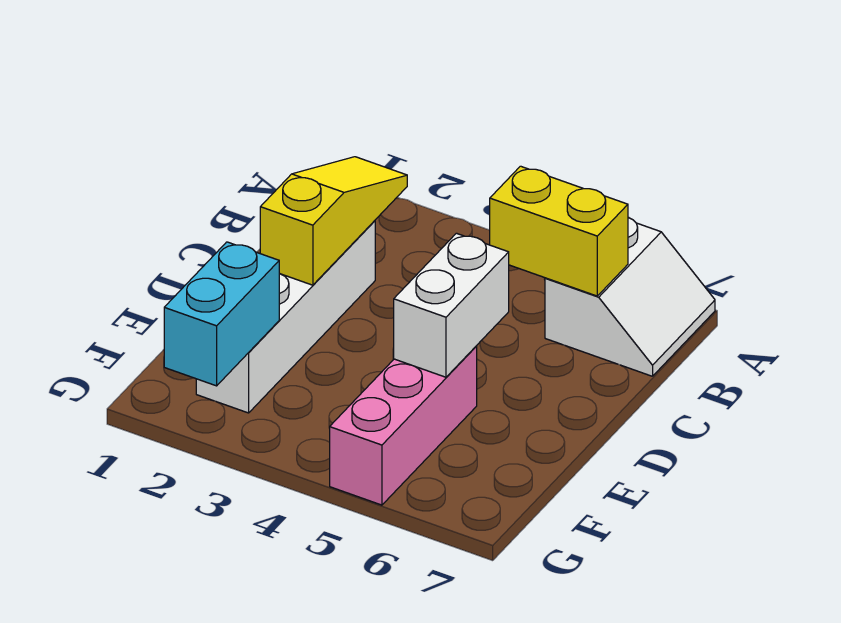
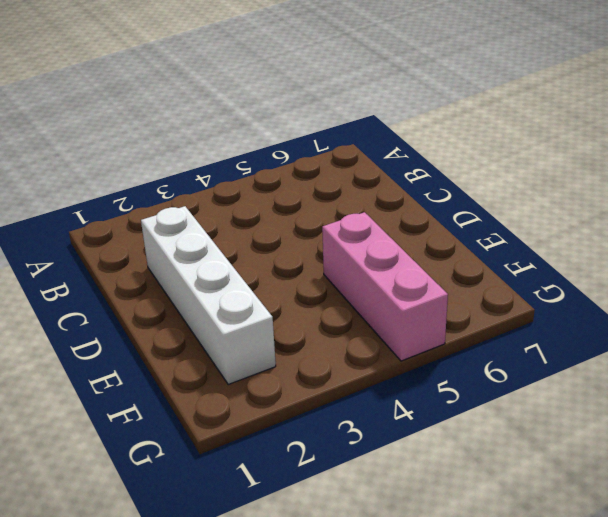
none -> white 2x2 slope [545,217,715,376]
none -> yellow 1x3 slope [260,157,407,285]

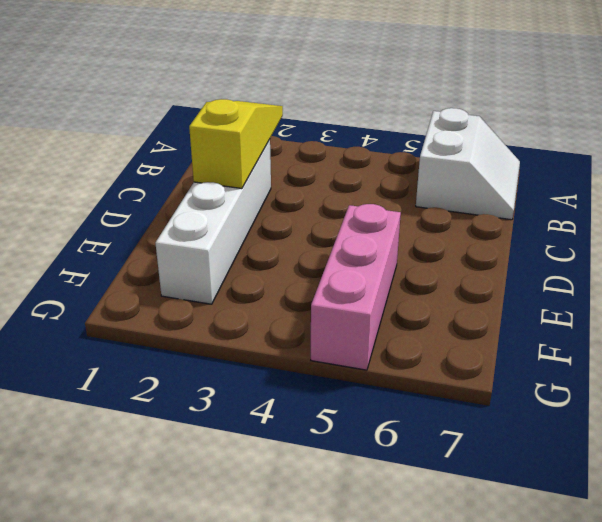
none -> yellow 1x2 brick [490,166,628,296]
none -> white 1x2 brick [394,233,509,377]

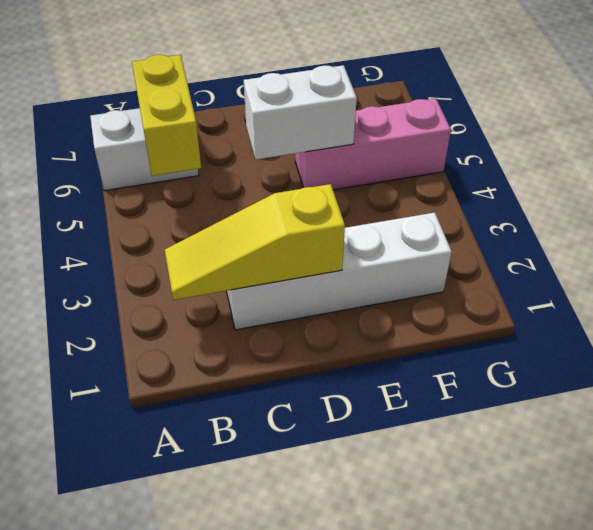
none -> cyan 1x2 brick [164,242,279,386]

